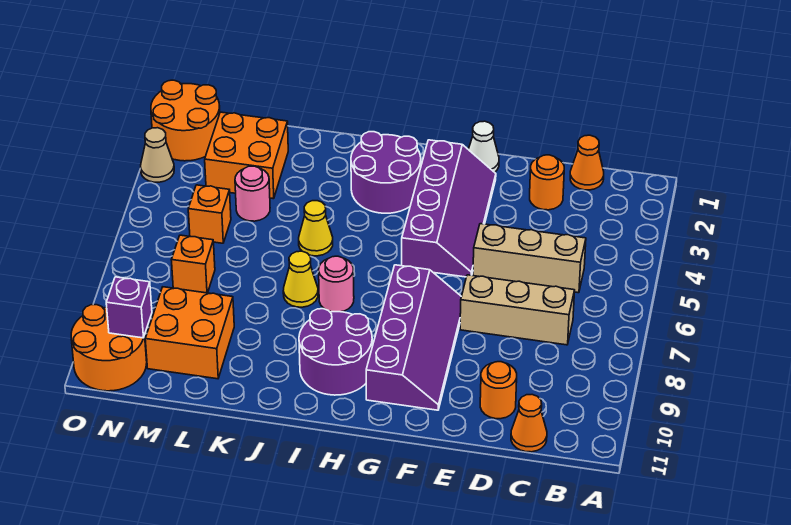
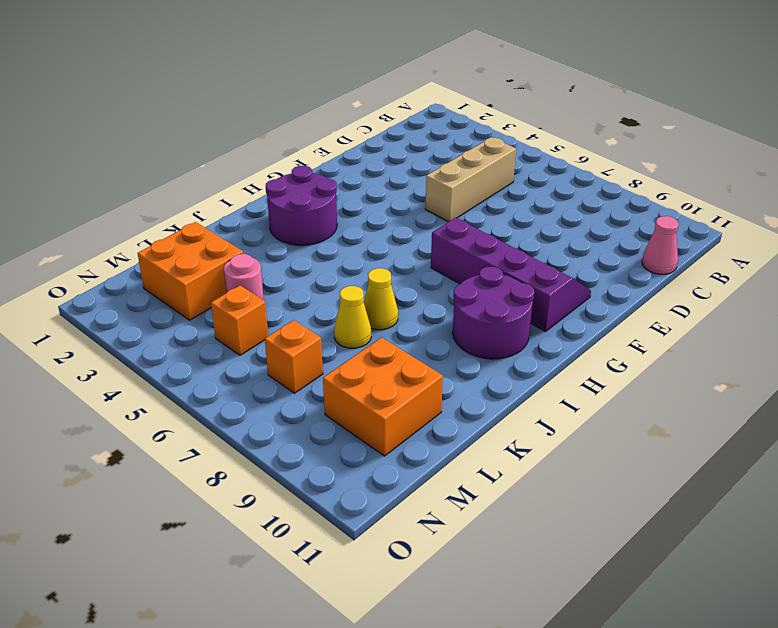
pink 1x1 cone [642,216,679,274] -> orange 1x1 cone [511,395,547,452]
yellow 1x1 cone [334,286,371,348] -> yellow 1x1 cone moved to [299,201,333,256]
none -> orange 1x1 cone [570,135,604,190]
none -> tan 1x3 brick [460,275,575,345]
none -> orange 1x1 round brick [530,155,564,210]

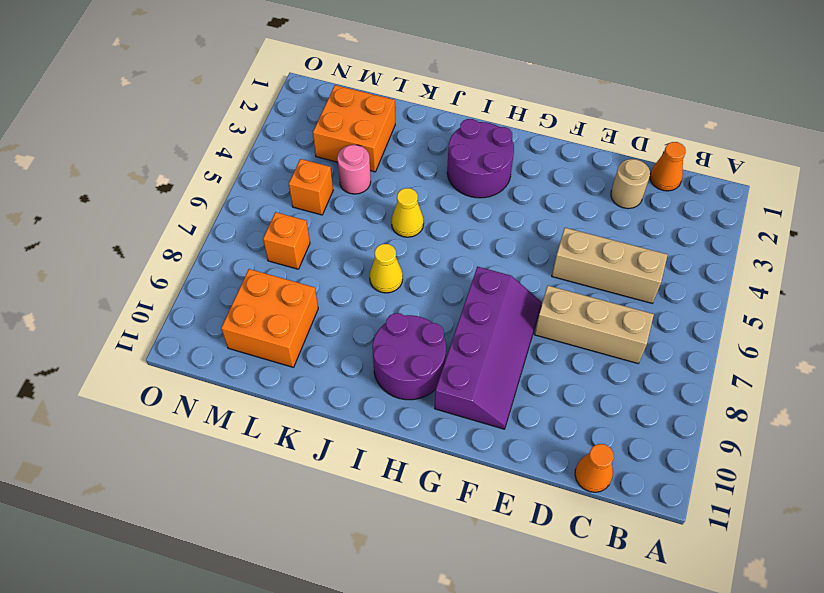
tan 1x1 round brick [611,159,650,209] -> orange 1x1 round brick [530,155,564,210]
none -> orange 1x1 round brick [480,362,517,419]
none -> white 1x1 cone [468,121,499,172]
none -> purple 2x4 slope [402,140,496,277]

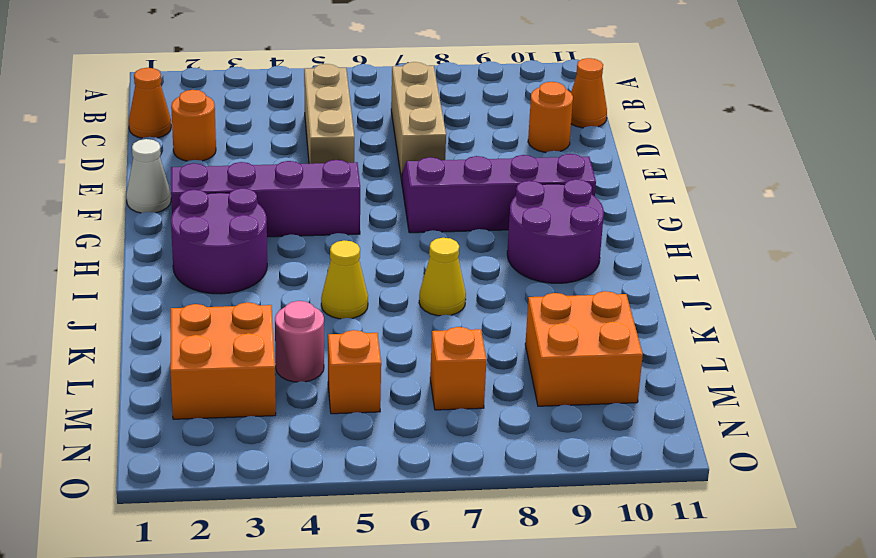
none -> pink 1x1 round brick [319,256,354,312]
none -> orange 2x2 round brick [151,80,220,161]
none -> orange 2x2 round brick [71,305,147,391]

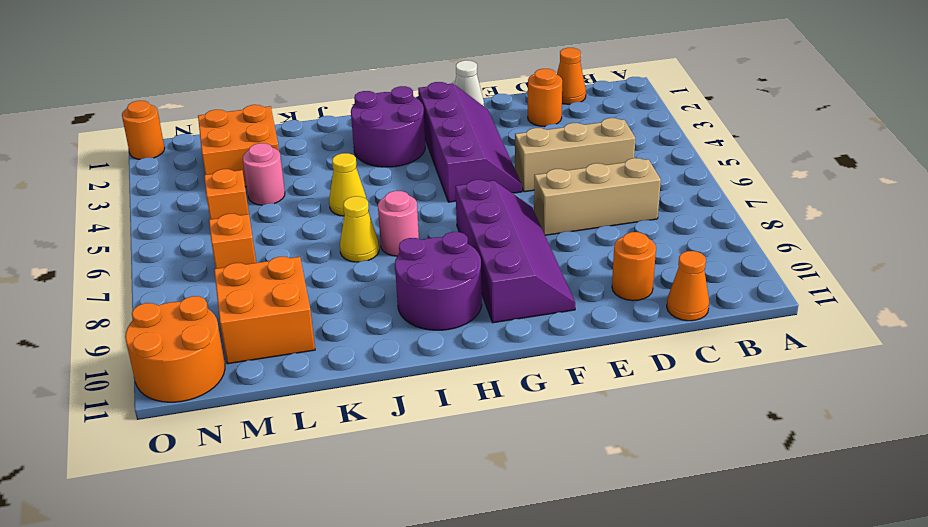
orange 1x1 round brick [122,101,165,159] -> orange 2x2 round brick [151,80,220,161]
none -> tan 1x1 cone [141,128,174,182]
none -> purple 1x1 brick [106,277,152,338]

